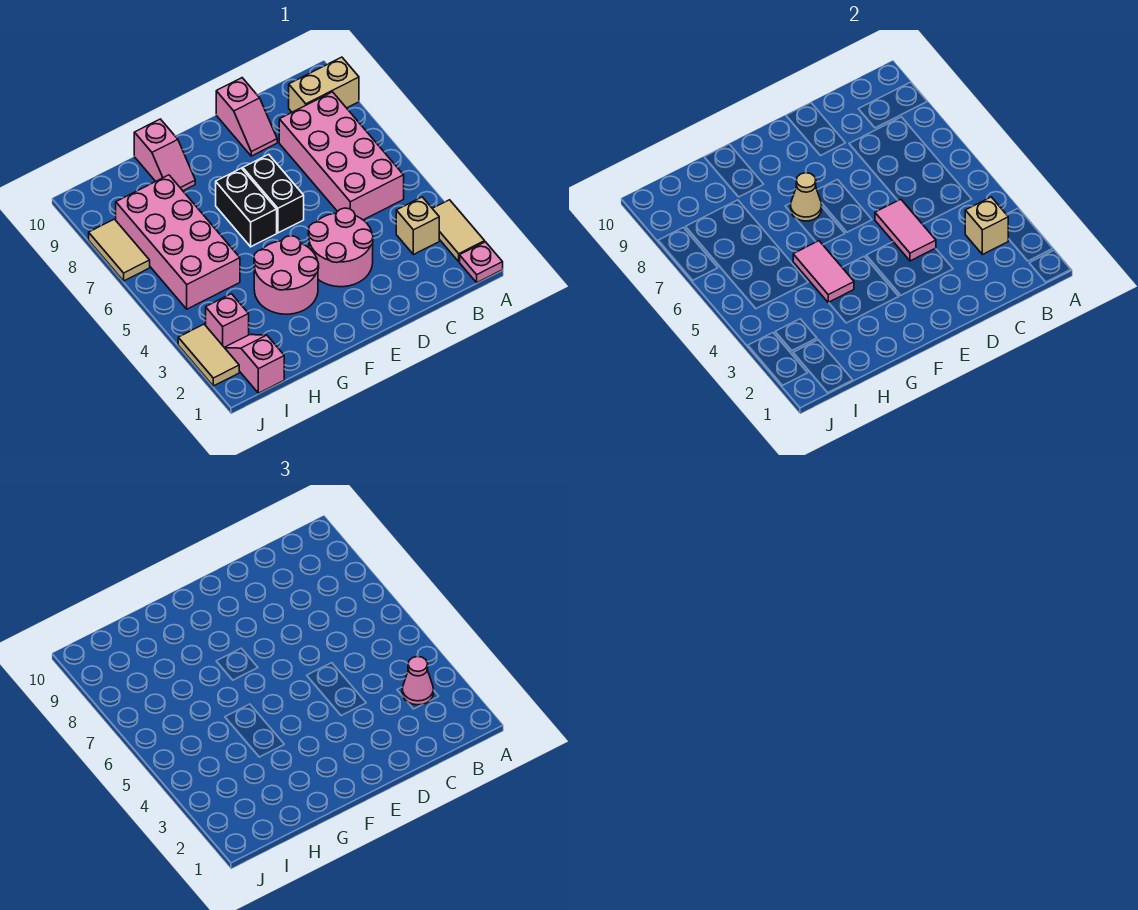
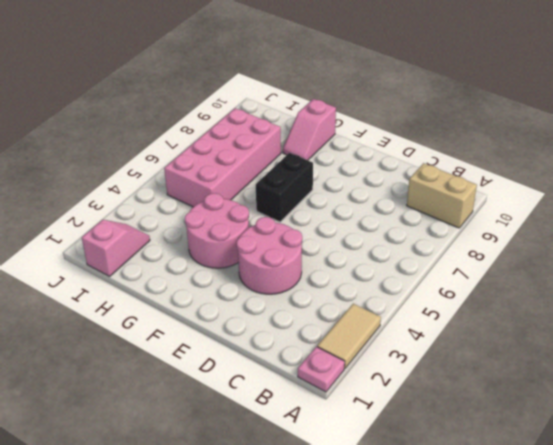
none -> tan 1x1 brick [396,197,439,255]
none -> pink 2x4 brick [279,92,404,220]
none -> pink 1x2 slope [216,78,277,156]

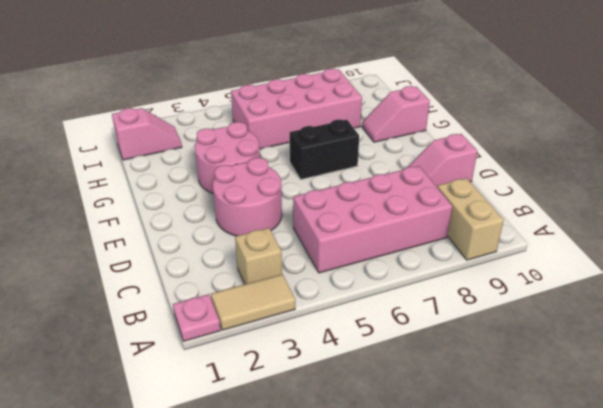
none -> black 1x2 brick [243,154,304,233]
none -> pink 1x1 brick [206,294,249,347]
none -> tan 1x2 tile [178,324,239,386]

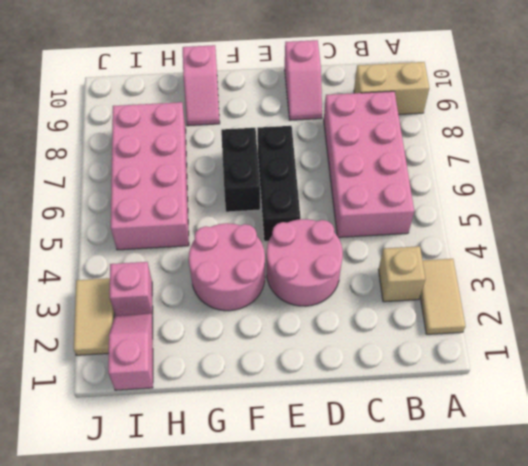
black 1x3 brick [257,126,300,241] -> black 1x2 brick [243,154,304,233]
none -> pink 1x1 plate [460,242,503,282]
none -> tan 1x2 tile [89,219,150,281]
none -> tan 1x1 brick [965,197,1008,255]

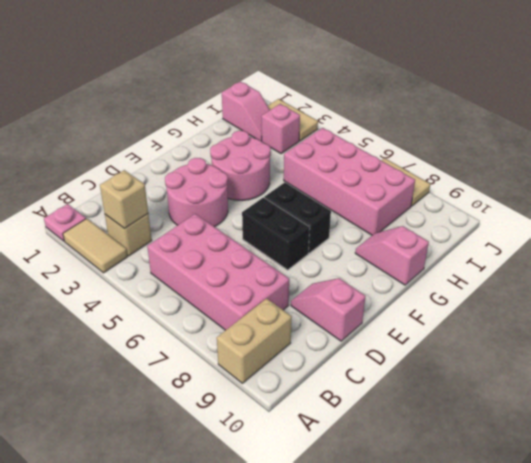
none -> pink 1x2 tile [875,199,936,261]
none -> tan 1x1 cone [791,173,822,221]
none -> pink 1x2 tile [793,241,854,303]

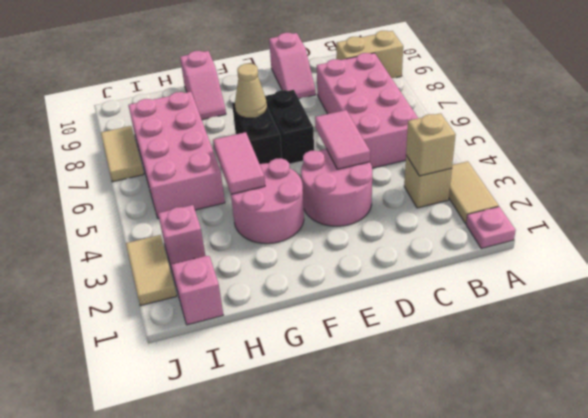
none -> pink 1x1 cone [402,656,433,705]

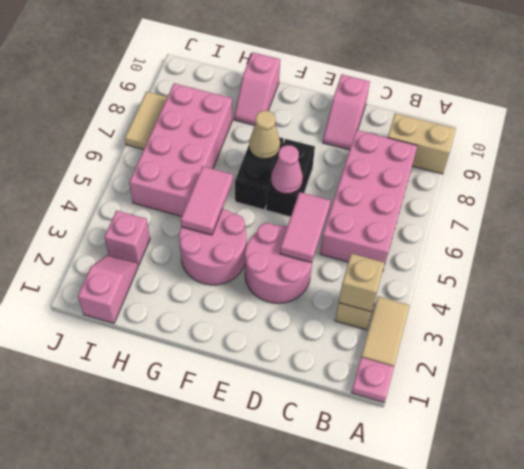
pink 1x1 cone [271,145,303,194] -> pink 1x1 cone moved to [402,656,433,705]
none -> tan 1x2 tile [178,324,239,386]

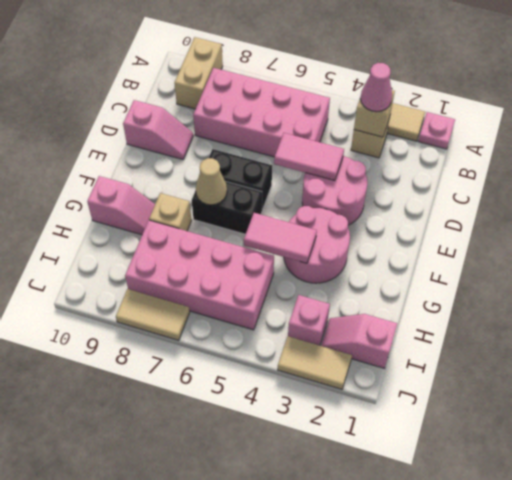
tan 1x1 brick [149,193,192,231] -> none

